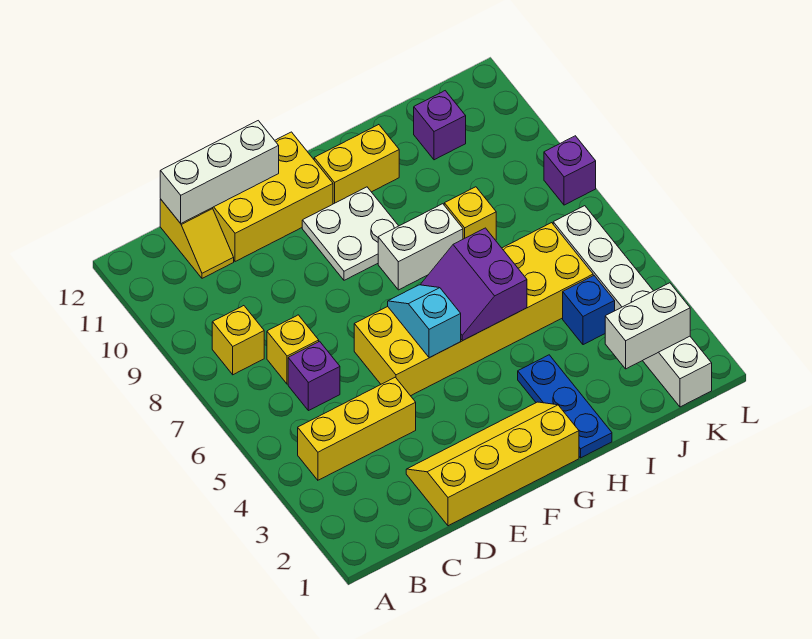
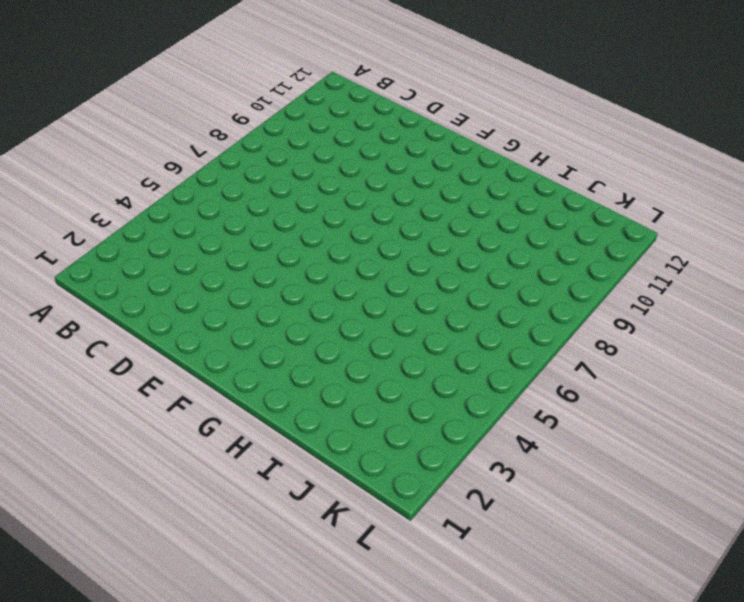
none -> yellow 1x3 brick [298,377,416,480]
none -> yellow 1x1 brick [212,306,264,375]
none -> purple 1x1 brick [288,341,340,411]

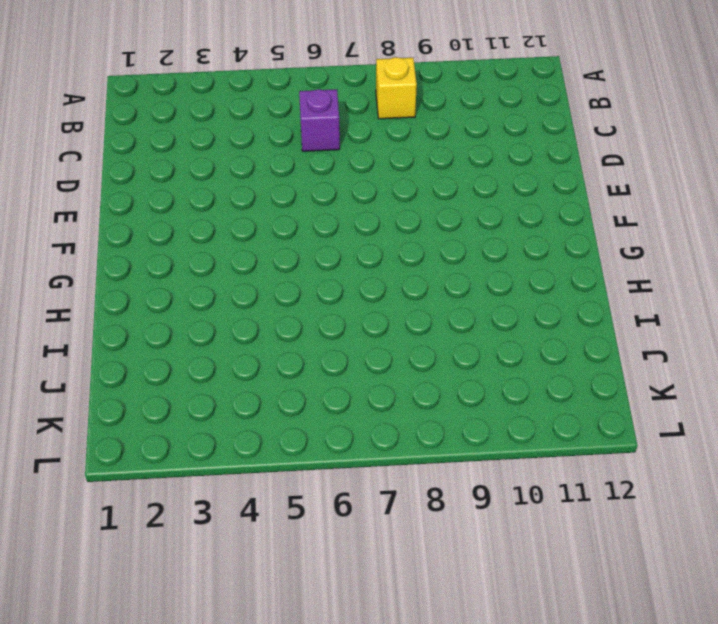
none -> yellow 1x3 brick [298,377,416,480]
none -> yellow 1x1 brick [267,315,319,384]
none -> yellow 1x2 slope [160,199,234,278]

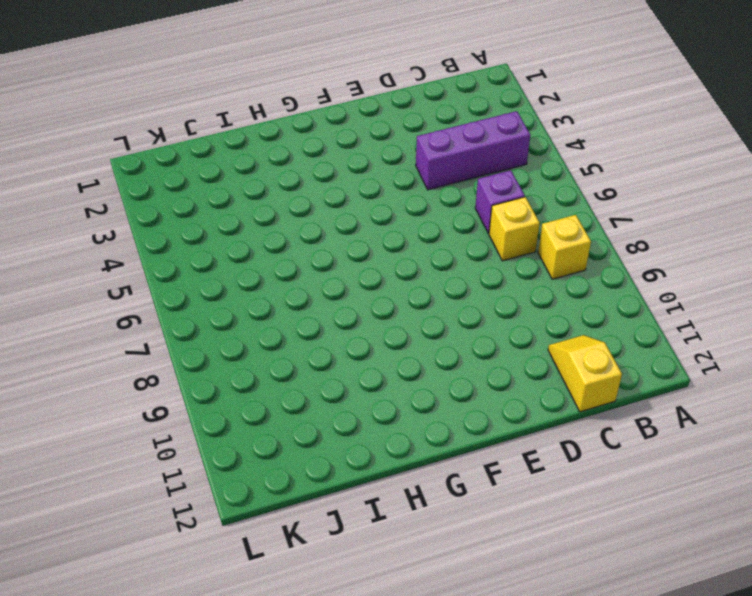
purple 1x3 brick [416,111,530,190] -> yellow 1x3 brick [298,377,416,480]
none -> yellow 2x4 slope [406,402,579,526]
none -> yellow 2x3 brick [213,132,333,262]
none -> yellow 2x6 brick [354,223,593,396]

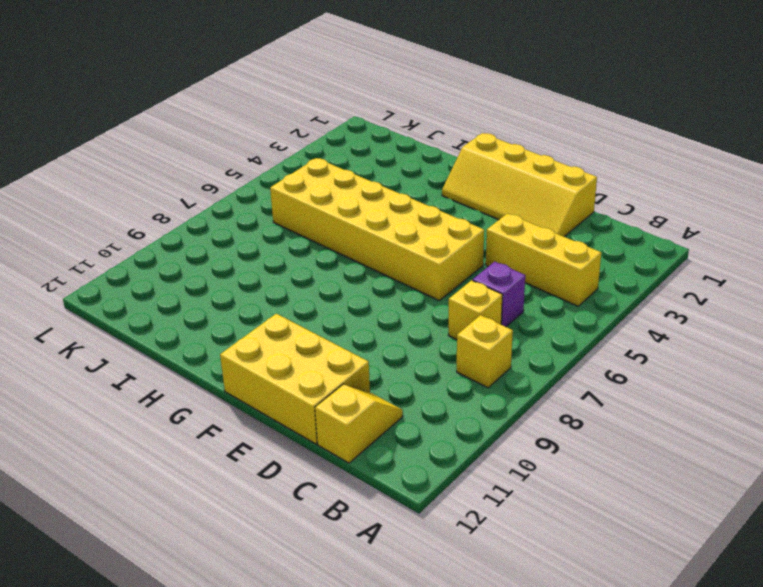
none -> white 2x2 plate [302,187,398,280]
none -> white 1x2 brick [378,204,463,290]
none -> yellow 1x2 brick [314,125,399,204]

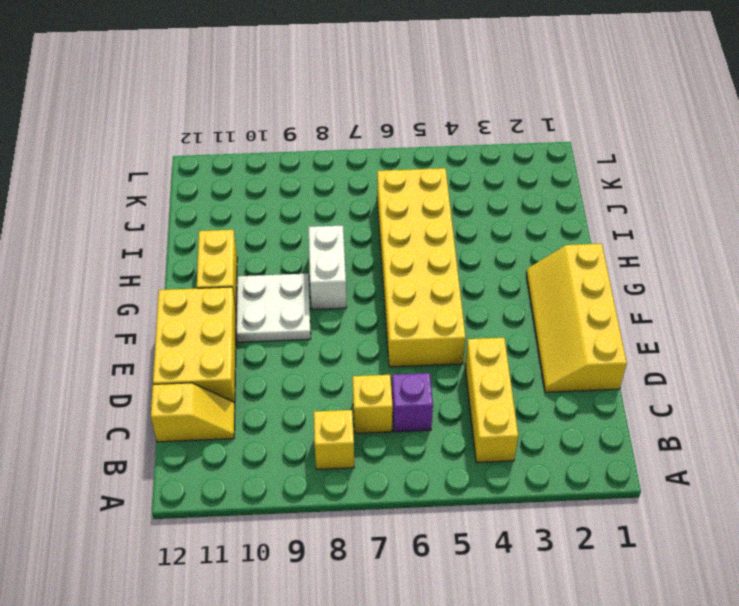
none -> blue 1x3 plate [518,355,612,458]
none -> yellow 1x1 brick [444,187,496,240]
none -> blue 1x1 brick [563,276,615,345]

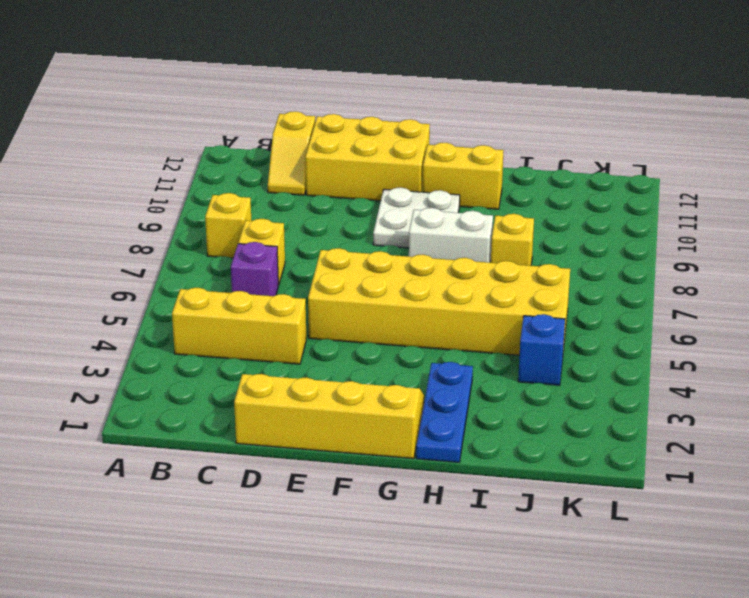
none -> purple 1x1 brick [414,91,466,160]
none -> white 1x6 brick [553,206,712,407]
none -> purple 1x1 brick [544,136,596,205]

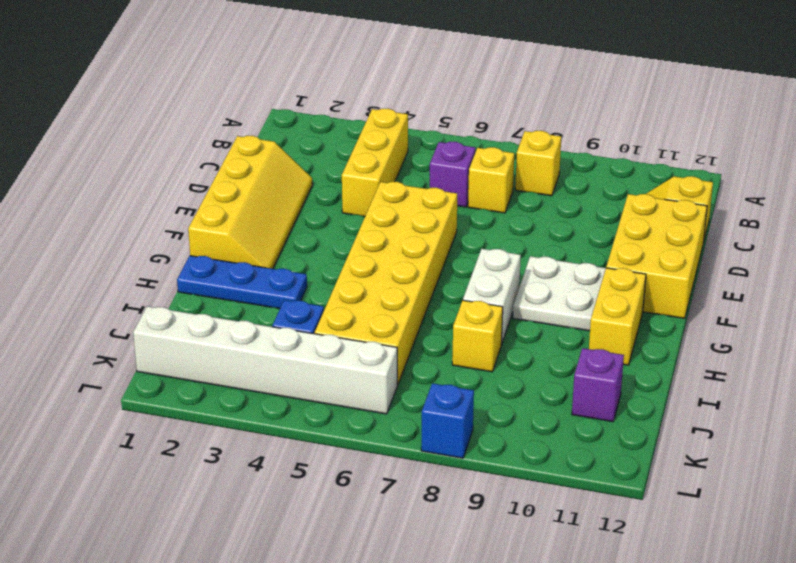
blue 1x1 brick [421,383,474,458] -> purple 1x1 brick [544,136,596,205]
none -> white 1x3 brick [160,121,279,223]
none -> cyan 1x2 slope [388,285,461,358]
none -> purple 2x2 slope [421,228,527,341]

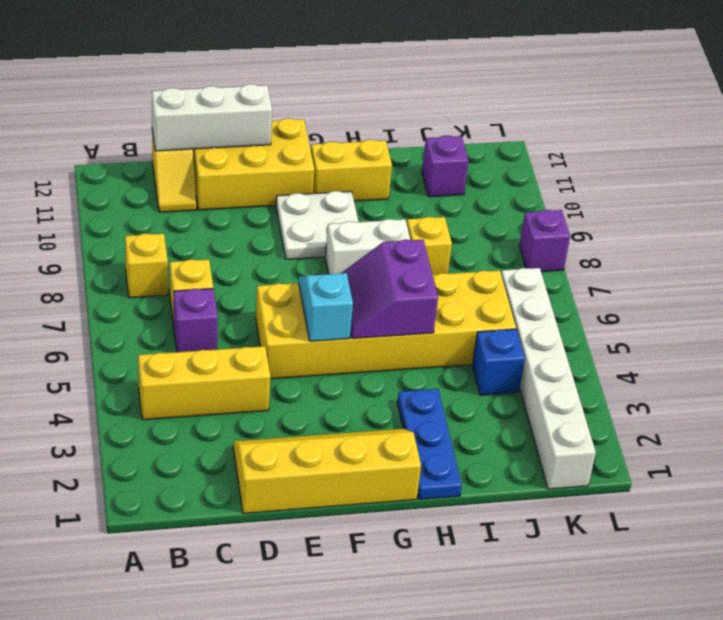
none -> white 1x2 brick [605,283,690,369]

